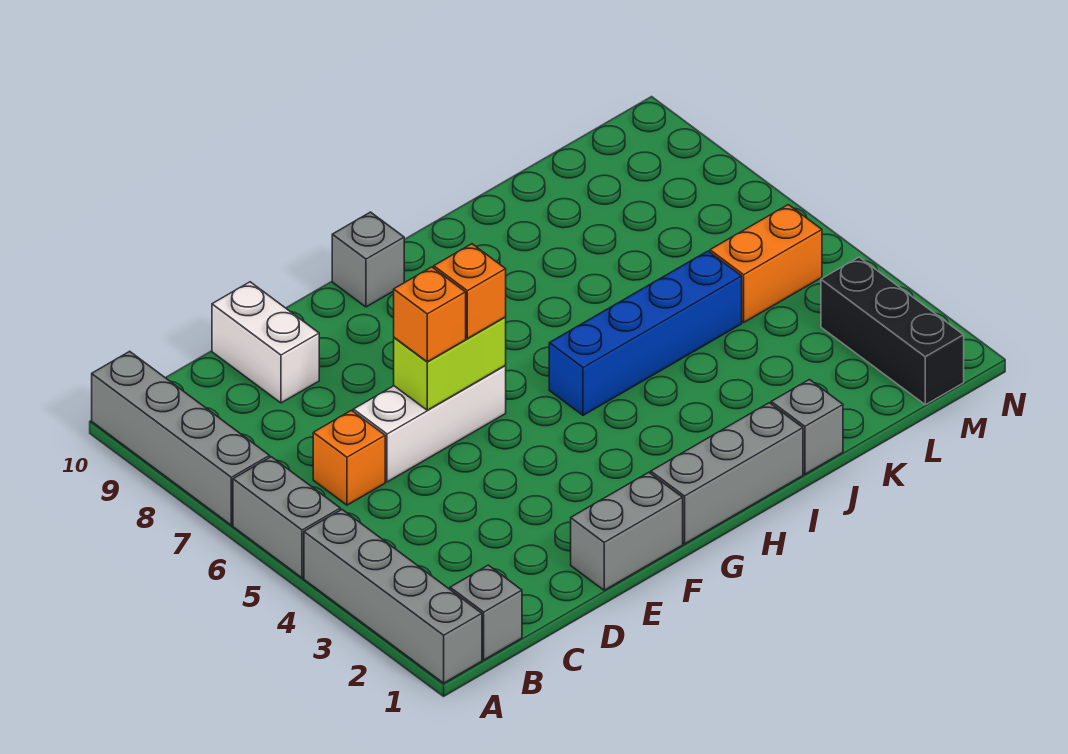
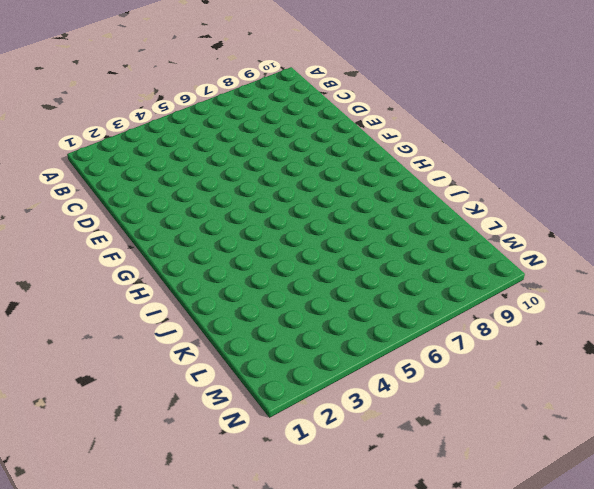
none -> grey 1x4 brick [304,510,482,683]
none -> grey 1x2 brick [233,457,340,578]
none -> grey 1x4 brick [92,351,270,525]

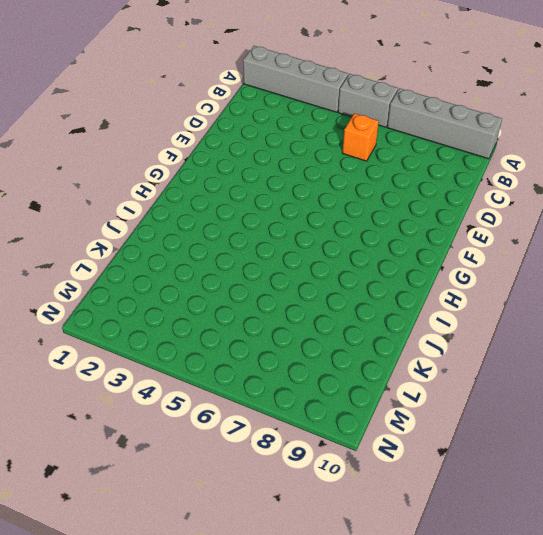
none -> grey 1x1 brick [450,565,522,660]
none -> white 1x3 brick [353,366,506,482]
none -> white 1x2 brick [212,282,319,403]

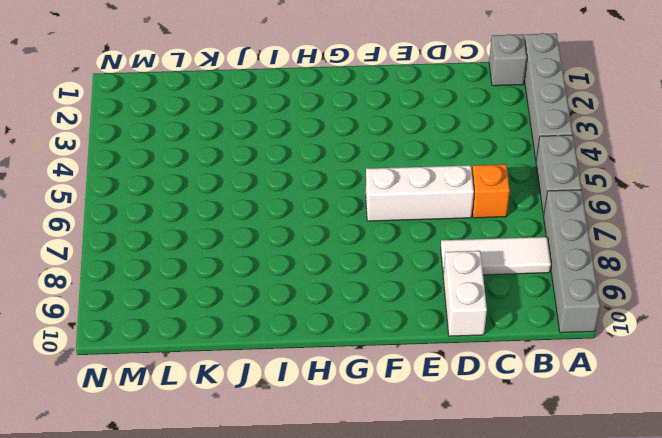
white 1x3 tile [441,237,551,275] -> none
none -> grey 1x2 brick [571,472,683,590]
none -> grey 1x3 brick [651,403,803,544]
none -> grey 1x1 brick [332,212,404,307]

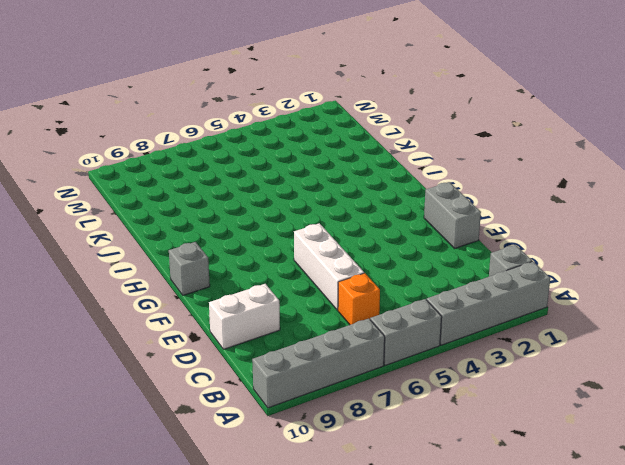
none -> grey 1x3 brick [651,403,803,544]
none -> blue 1x4 brick [549,251,742,415]
none -> grey 1x1 brick [771,380,843,474]

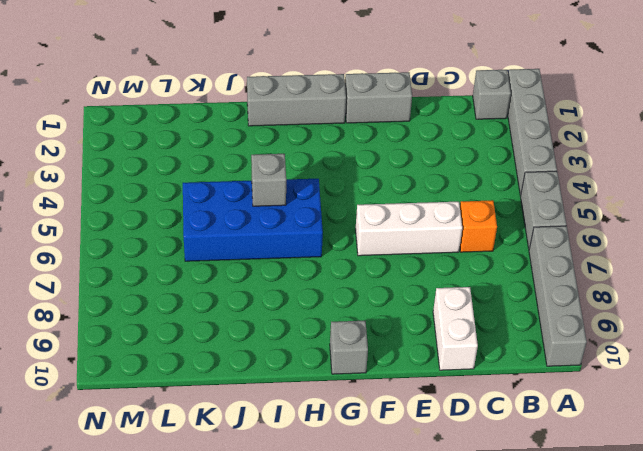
blue 2x4 brick [183,179,323,261] -> blue 1x4 brick [549,251,742,415]
grey 1x1 brick [251,154,286,206] -> grey 1x1 brick moved to [771,380,843,474]
none -> orange 1x2 brick [710,205,822,322]
none -> black 1x3 brick [821,257,964,405]
none -> lime 1x2 brick [394,317,506,410]

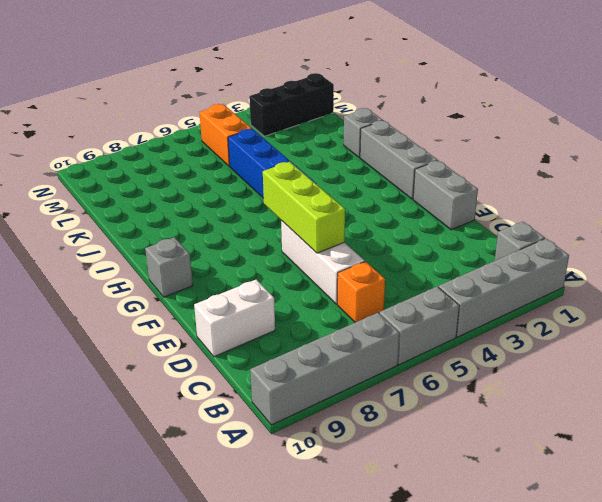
lime 1x3 brick [263,162,345,253] -> lime 1x2 brick [394,317,506,410]
none -> orange 1x1 brick [394,267,466,362]
none -> orange 1x1 brick [434,244,506,339]

